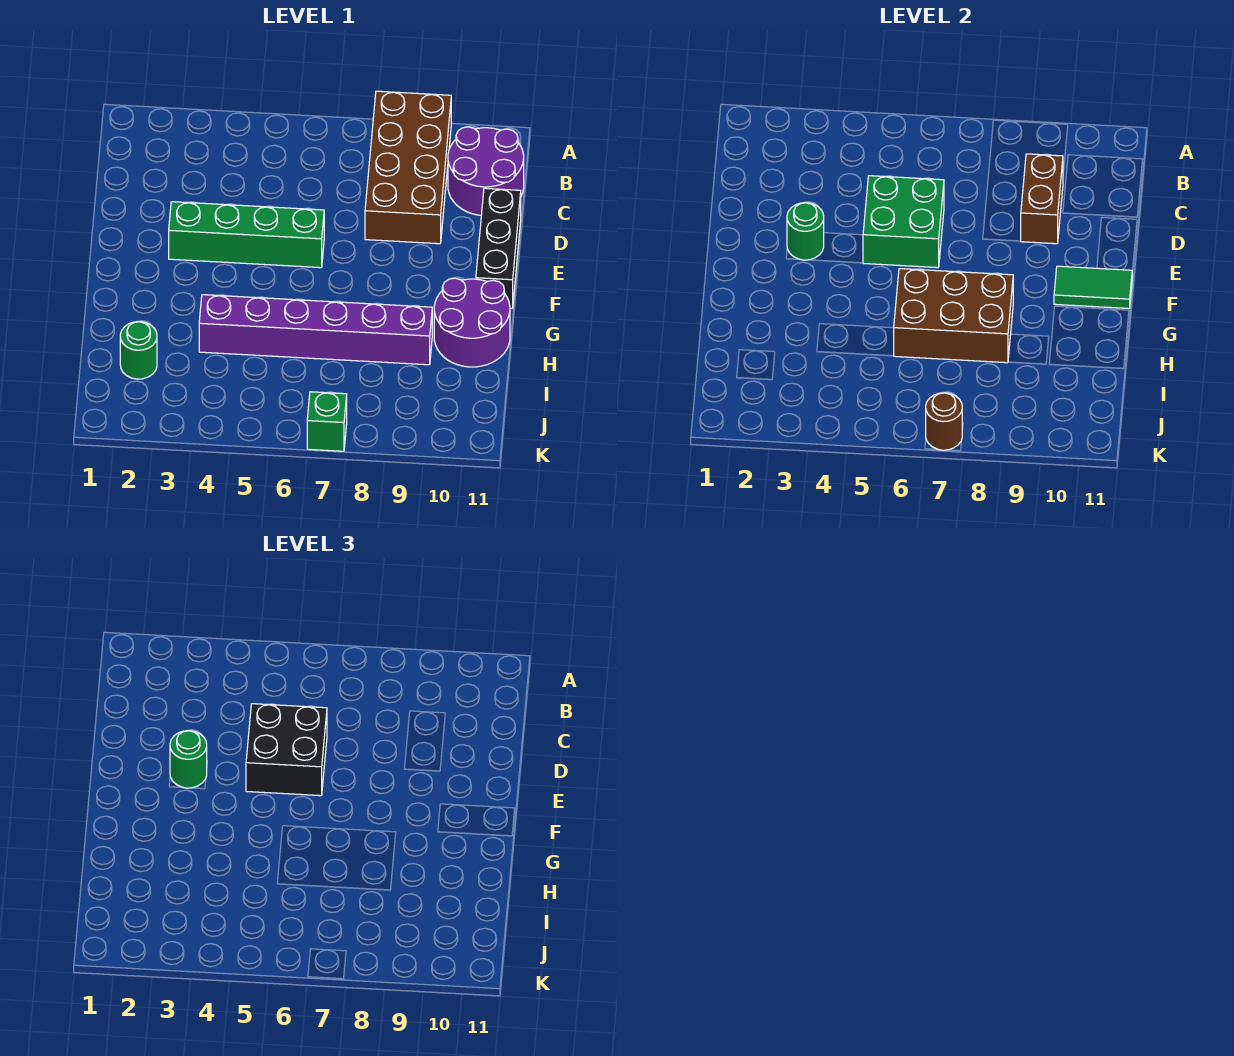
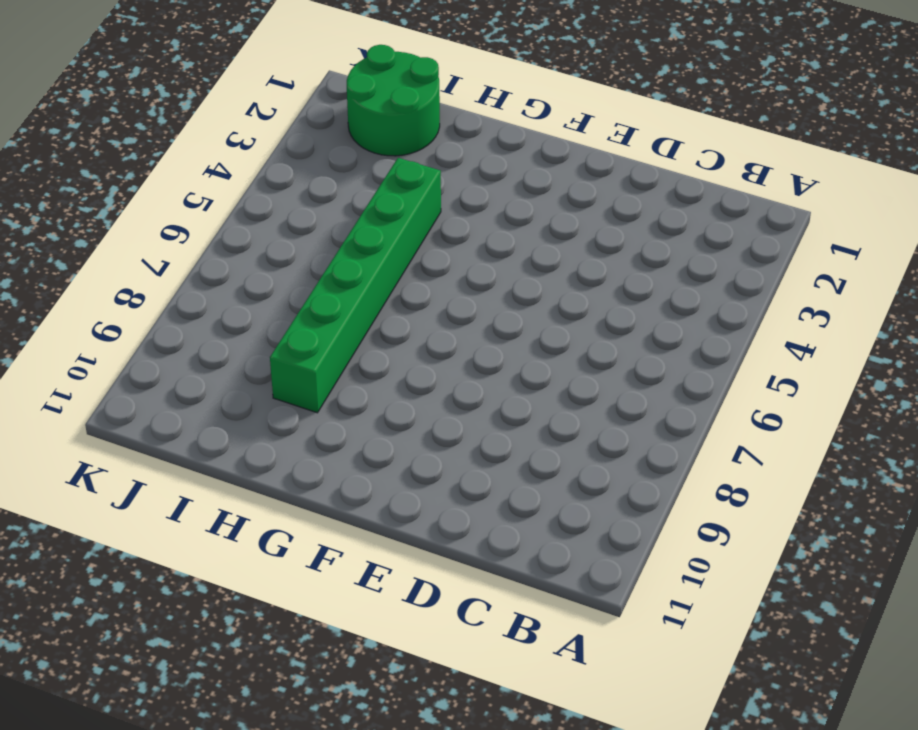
green 1x6 brick [270,158,441,413] -> purple 1x6 brick [199,295,432,365]
green 2x2 round brick [347,45,440,156] -> green 1x1 round brick [120,322,157,379]
none -> brown 2x4 brick [365,91,451,244]
none -> purple 2x2 round brick [448,127,524,215]
none -> black 1x3 brick [476,188,521,308]

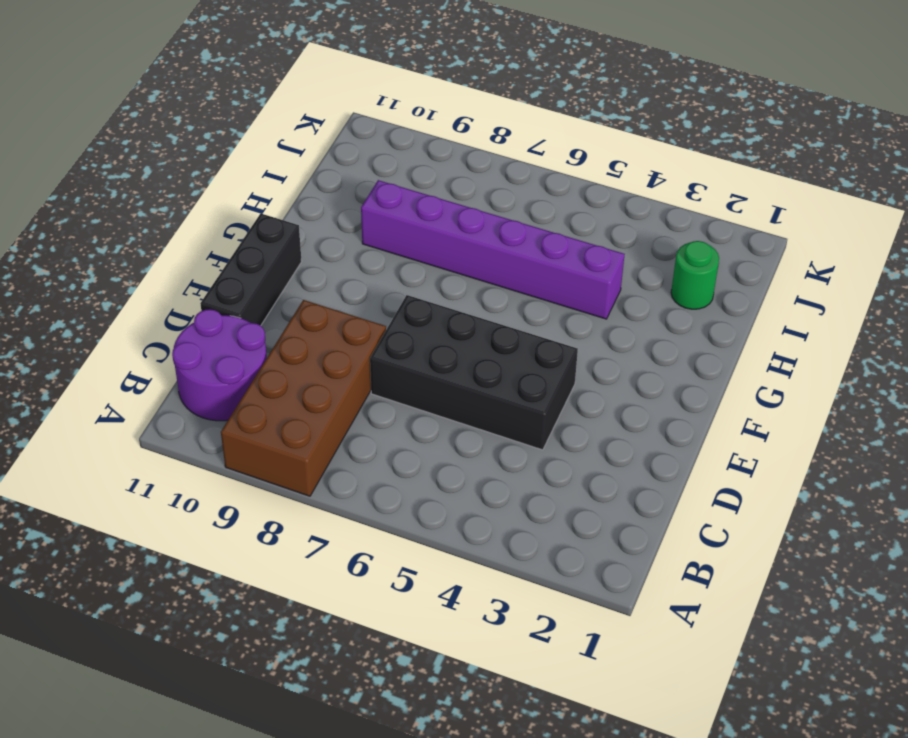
black 2x4 brick [370,295,578,450] -> green 1x4 brick [169,202,324,268]
none -> purple 2x2 round brick [434,278,510,367]
none -> green 1x1 brick [307,392,347,451]
none -> brown 1x2 brick [1021,154,1063,244]

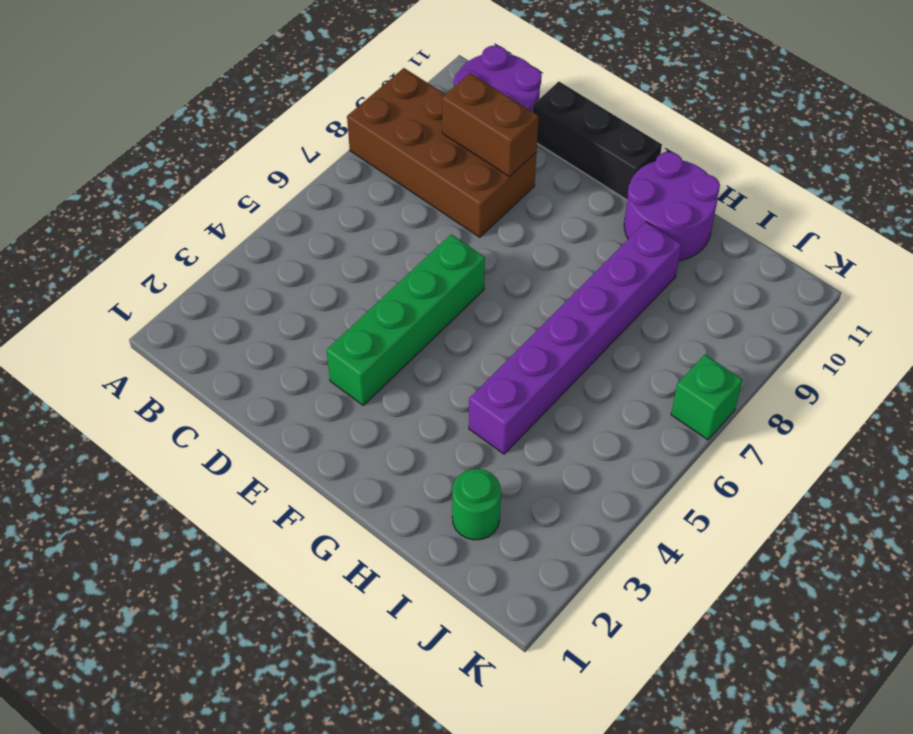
none -> green 2x2 brick [863,176,944,268]
none -> green 1x1 round brick [787,203,824,260]
none -> green 1x2 tile [1054,266,1132,308]

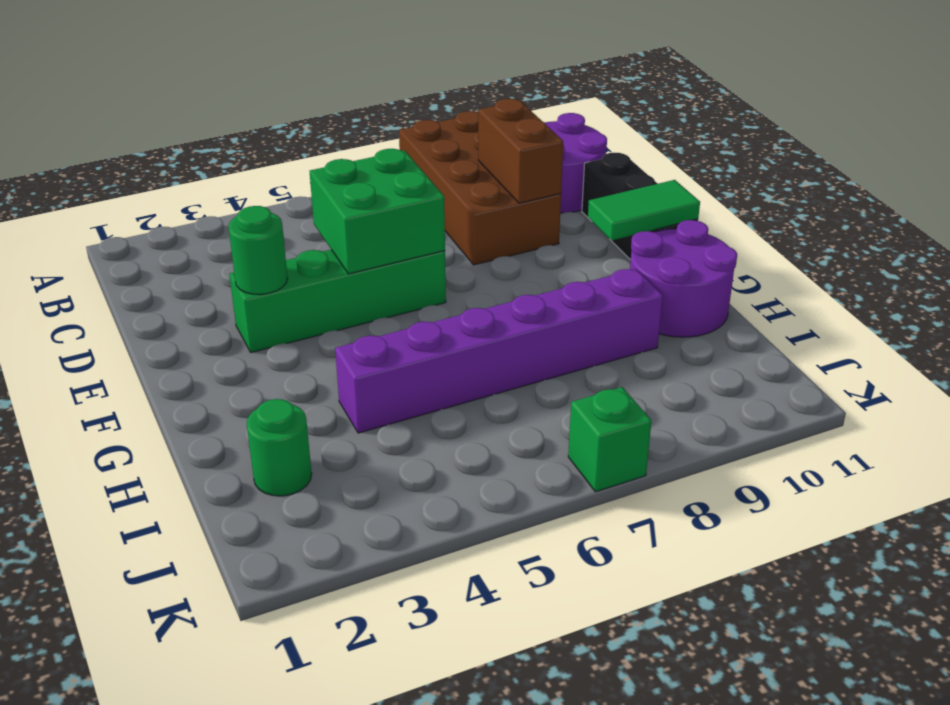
none -> brown 2x3 brick [894,269,1013,363]
none -> brown 1x1 round brick [926,393,962,450]
none -> black 2x2 brick [246,704,327,796]

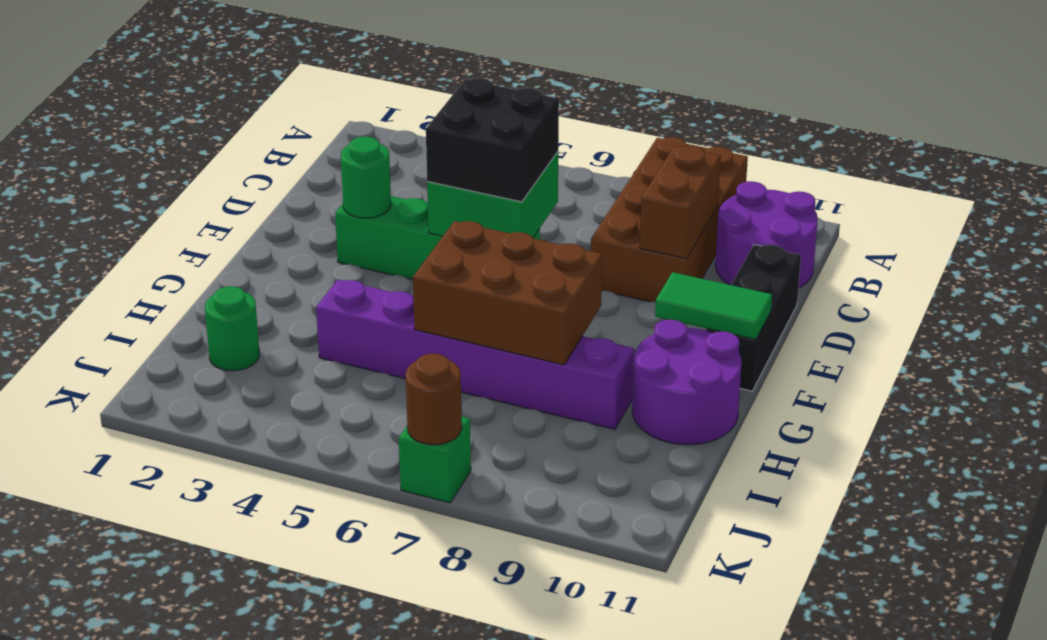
none -> green 1x1 round brick [170,731,207,788]

